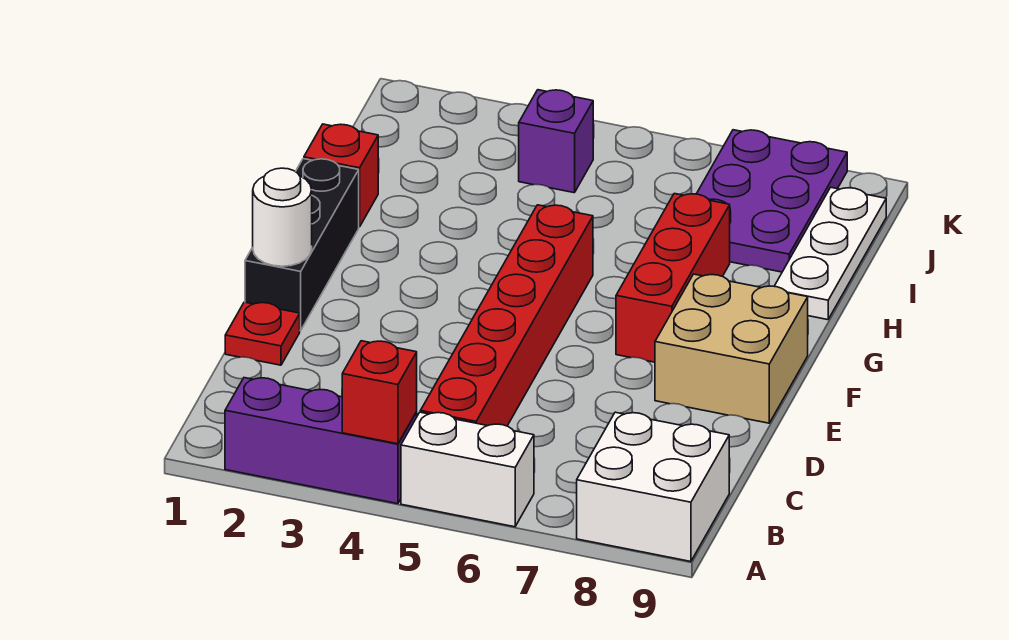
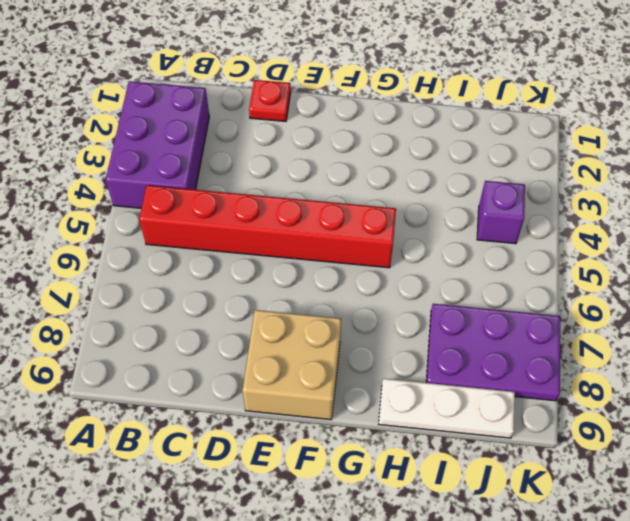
purple 2x3 brick [106,81,209,208] -> purple 1x3 brick [225,378,417,504]
none -> white 1x2 brick [401,412,534,527]
none -> white 2x2 brick [577,412,729,562]
none -> black 1x3 brick [245,159,359,331]

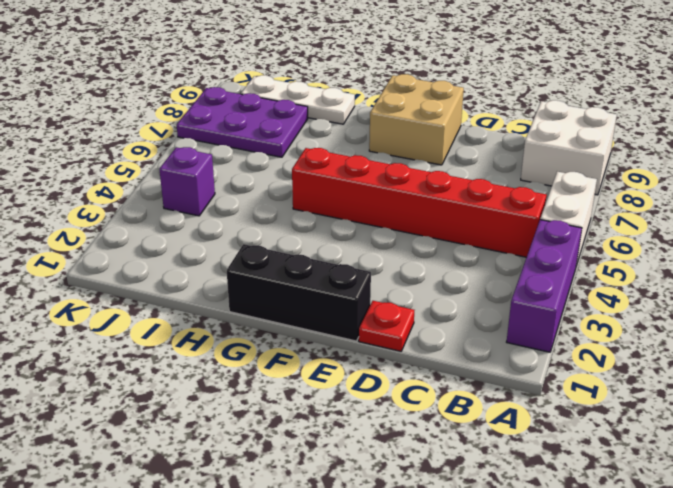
none -> red 1x3 brick [616,194,730,362]
none -> red 1x1 brick [304,124,378,227]
none -> red 1x1 brick [342,341,417,444]

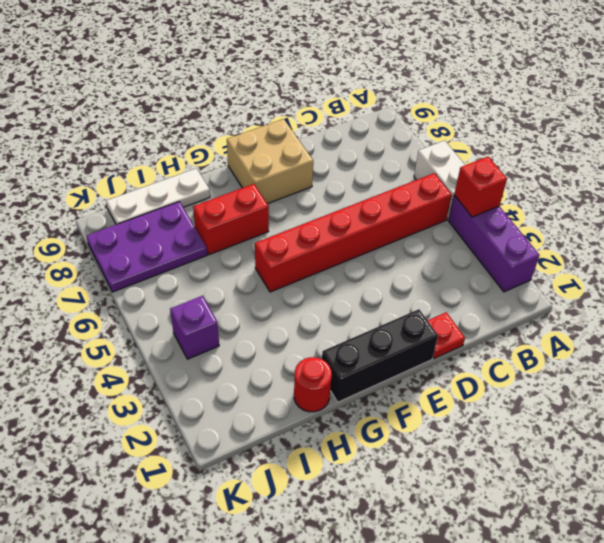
red 1x2 brick [193,184,269,255] -> red 1x3 brick [616,194,730,362]
red 1x1 round brick [294,357,332,412] -> red 1x1 brick [304,124,378,227]
none -> white 2x2 brick [577,412,729,562]
none -> white 1x1 round brick [253,168,312,266]

